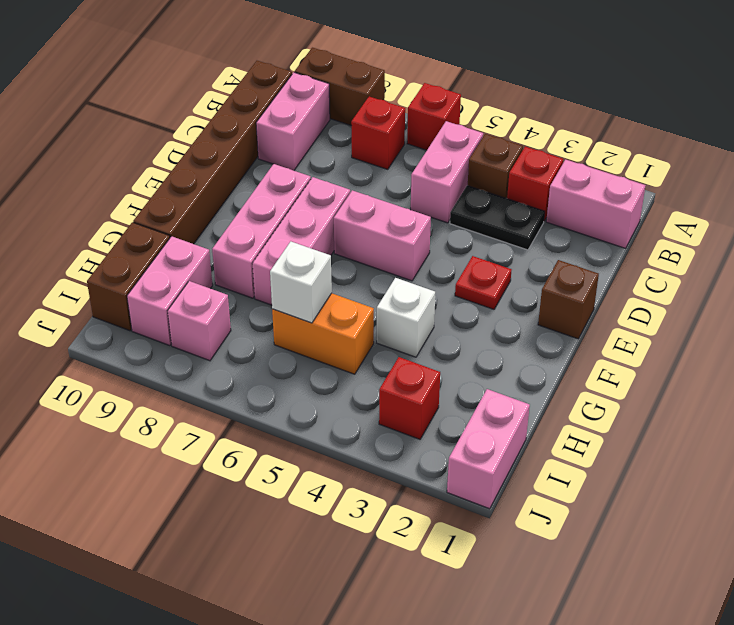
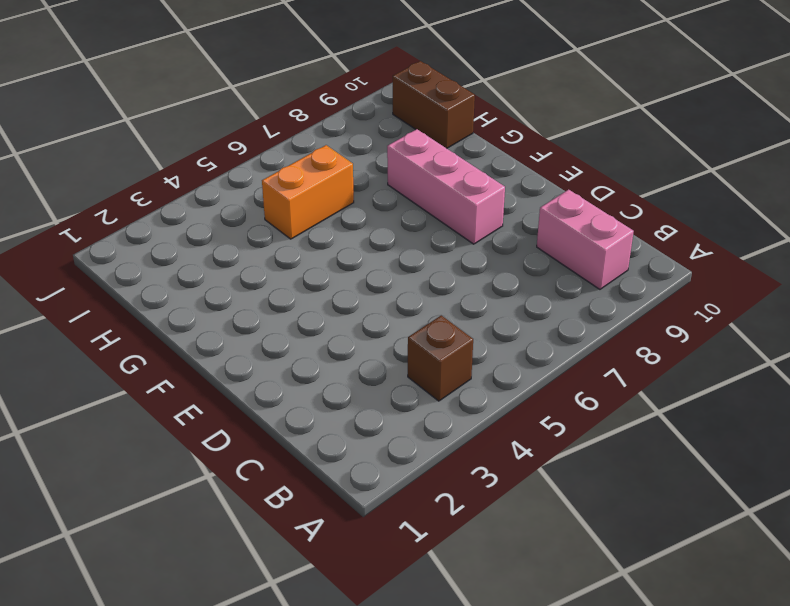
none -> red 1x1 brick [407,83,461,150]
none -> brown 1x2 brick [295,48,385,126]
none -> pink 1x2 brick [546,160,646,248]

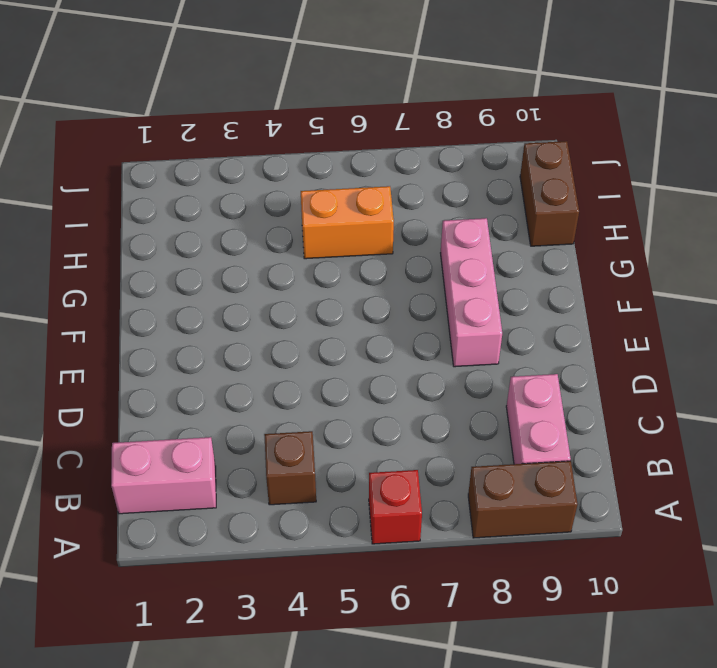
none -> red 1x1 brick [507,147,563,221]
none -> pink 1x2 brick [411,121,483,223]
none -> red 1x1 brick [351,97,405,169]

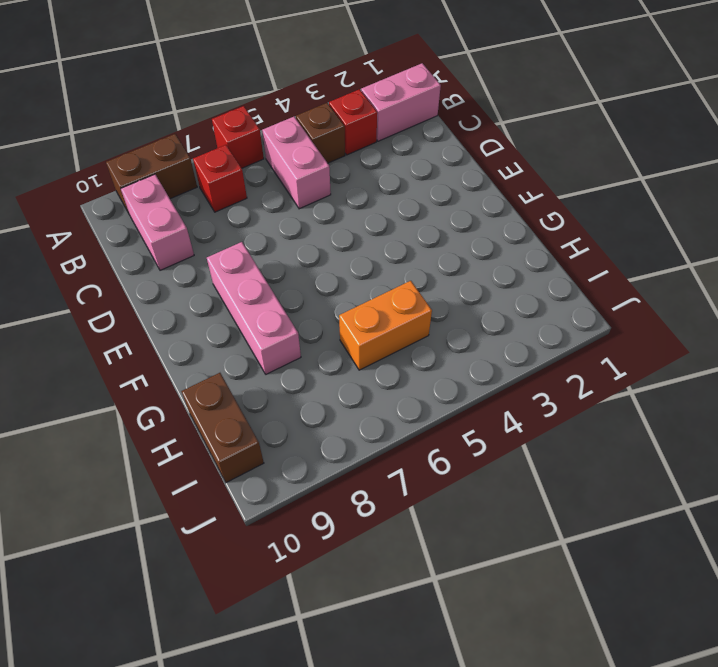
none -> brown 1x6 brick [133,61,292,244]
none -> black 1x2 plate [450,186,545,250]
none -> brown 1x1 brick [538,260,599,339]

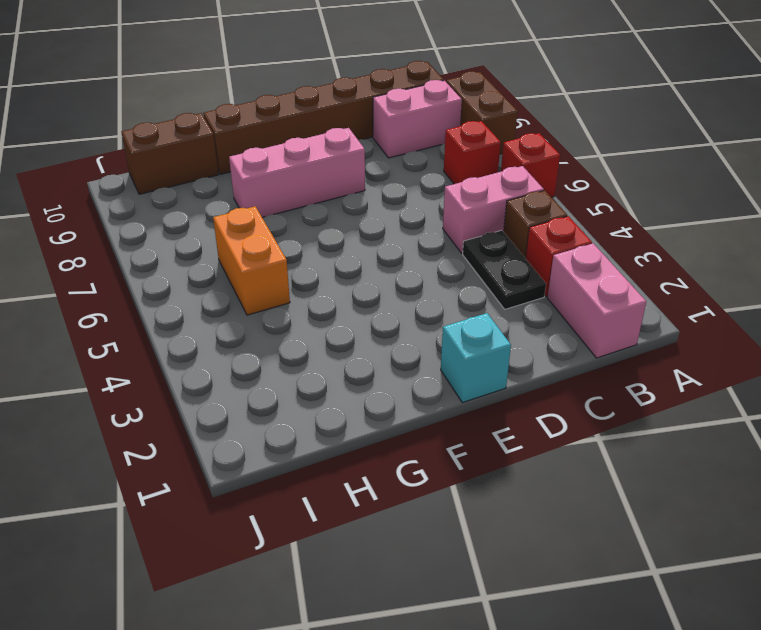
cyan 1x1 brick [441,313,511,403] -> brown 1x1 brick [538,260,599,339]
none -> red 1x1 plate [455,256,511,309]
none -> pink 1x2 brick [334,190,431,281]
none -> pink 1x3 brick [252,177,350,305]

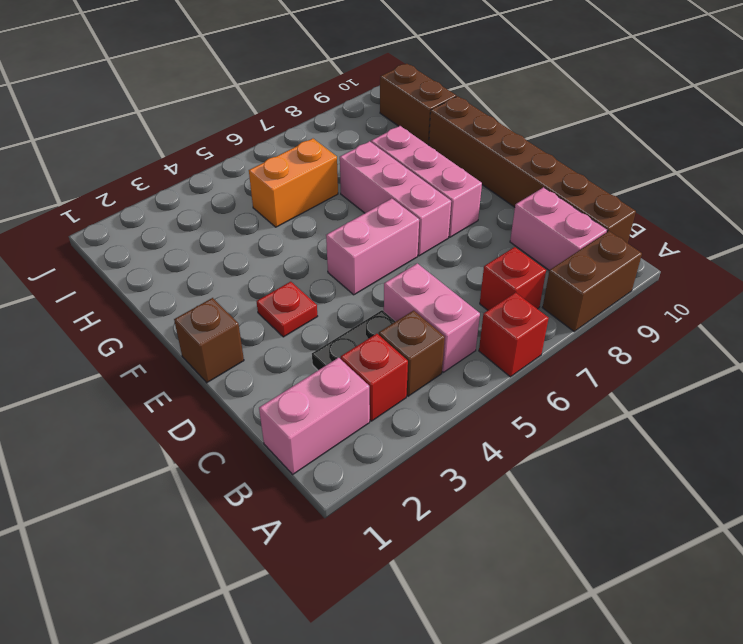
none -> white 1x1 brick [377,278,435,357]
none -> pink 1x2 brick [127,236,213,346]
none -> pink 1x2 brick [447,389,530,509]

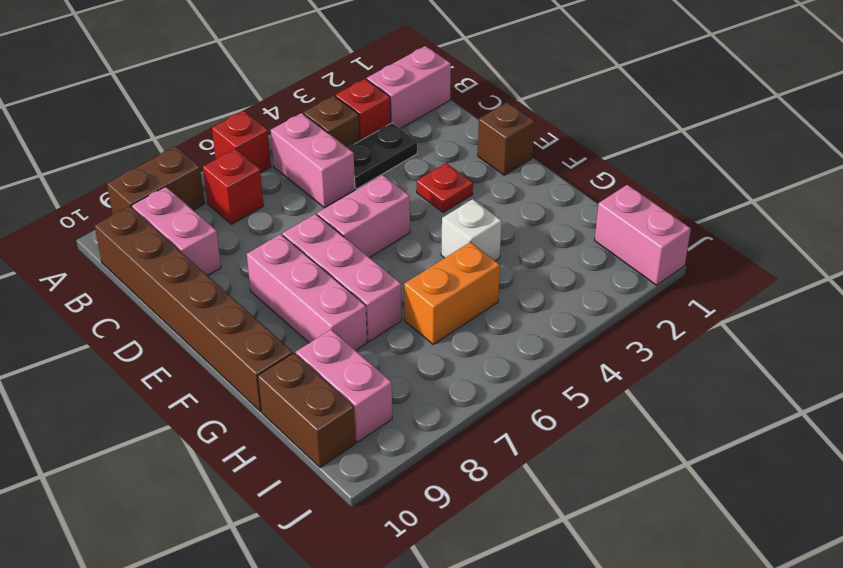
none -> red 1x1 brick [379,357,440,439]
none -> pink 1x1 brick [168,281,231,361]
none -> white 1x1 brick [270,241,332,323]

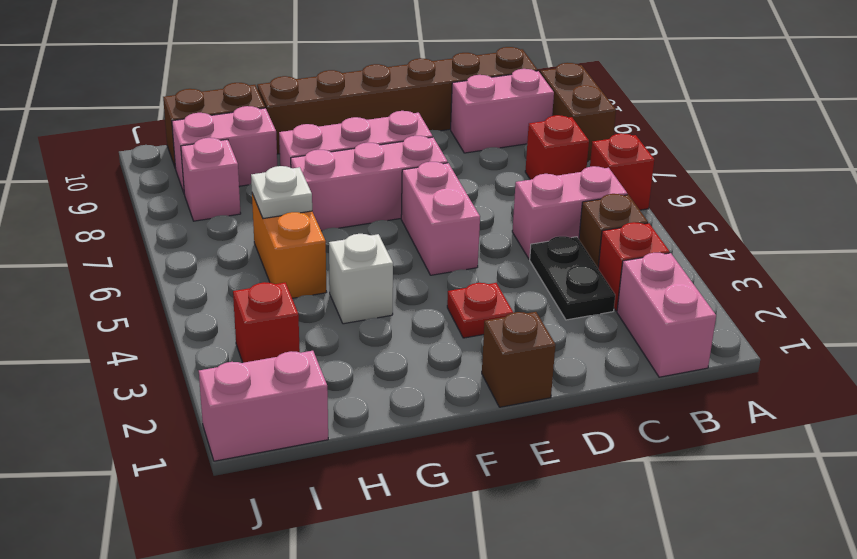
white 1x1 plate [251,166,312,219] -> white 1x1 brick [270,241,332,323]

